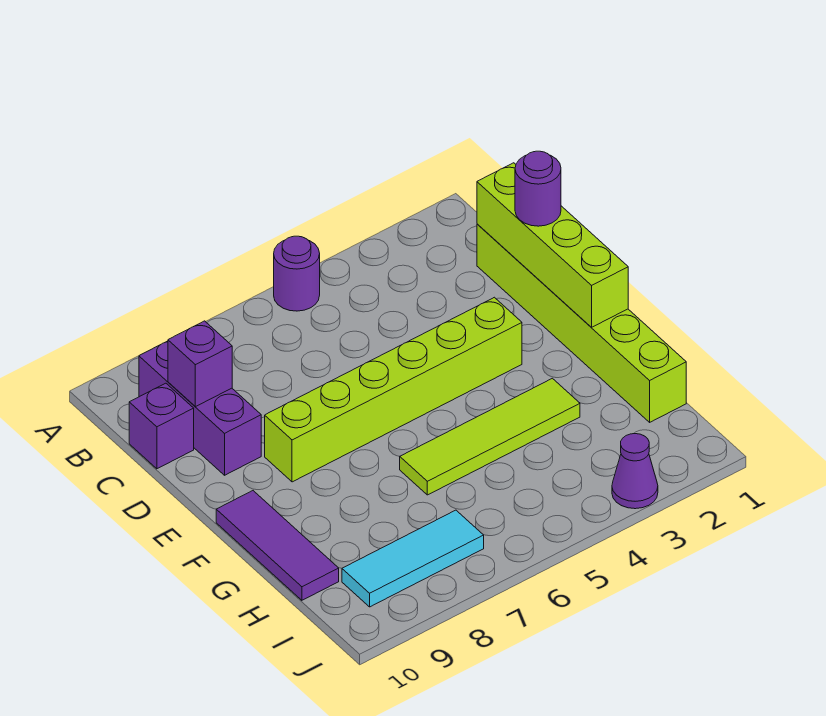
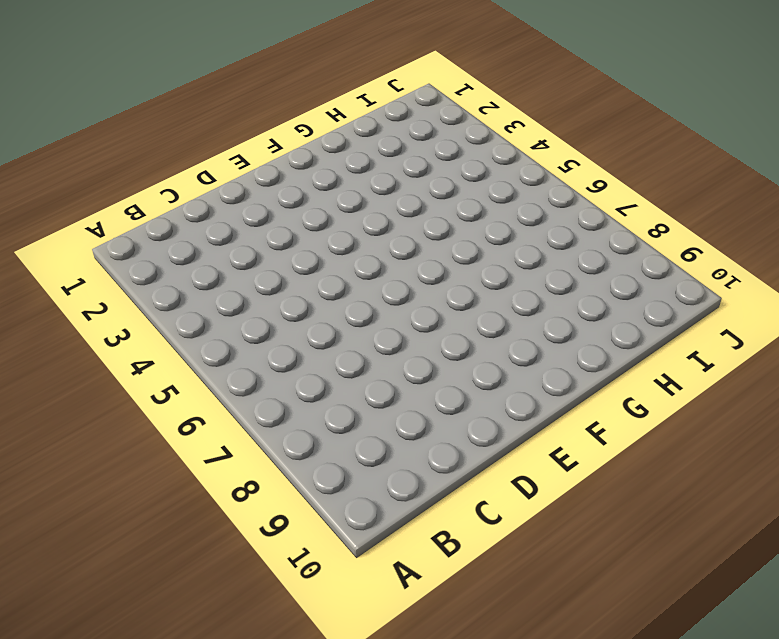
none -> purple 1x1 round brick [274,236,320,311]
none -> purple 1x3 brick [139,341,261,475]
none -> lime 1x6 brick [477,224,686,422]

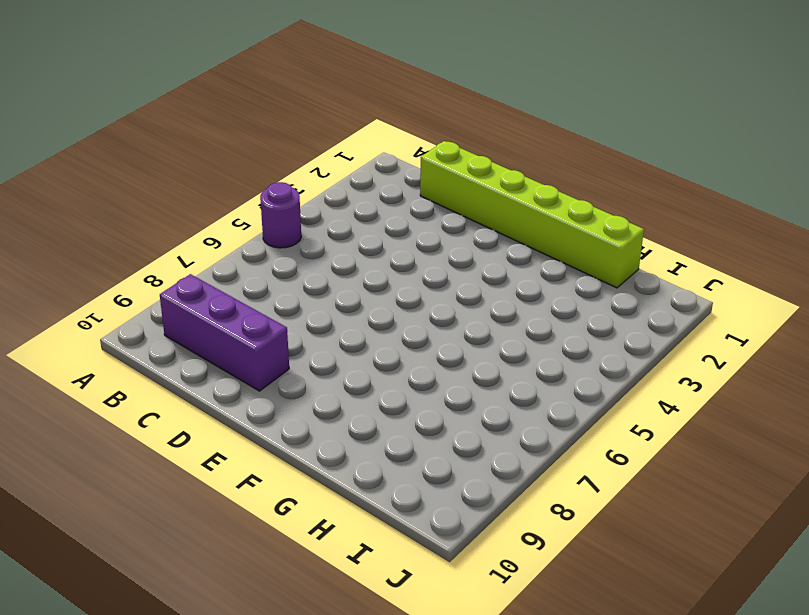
none -> purple 1x1 brick [129,383,194,469]
none -> lime 1x6 brick [265,297,522,482]
none -> purple 1x3 tile [216,491,339,600]

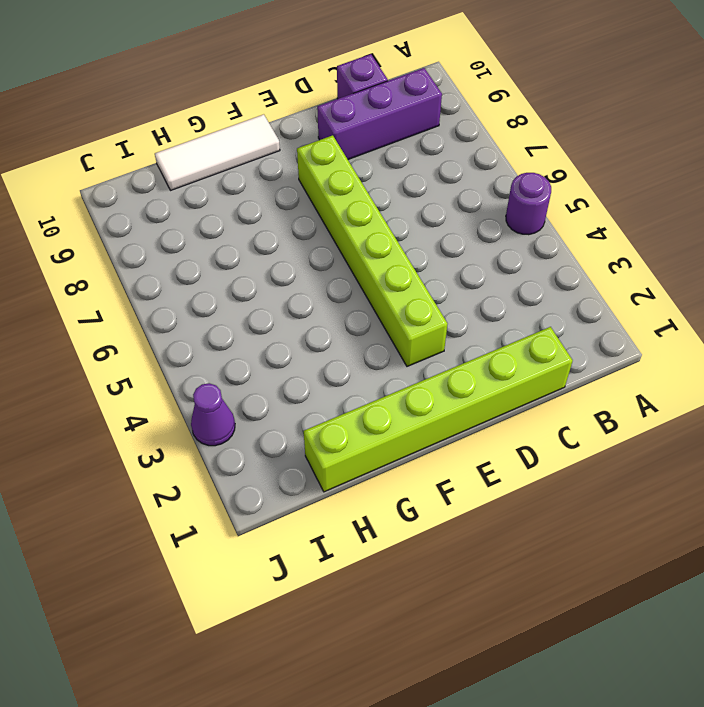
white 1x3 tile [155,114,280,190] -> purple 1x3 tile [216,491,339,600]
none -> lime 1x4 tile [400,378,580,495]
none -> cyan 1x3 tile [342,510,484,607]
none -> lime 1x4 brick [477,163,628,327]

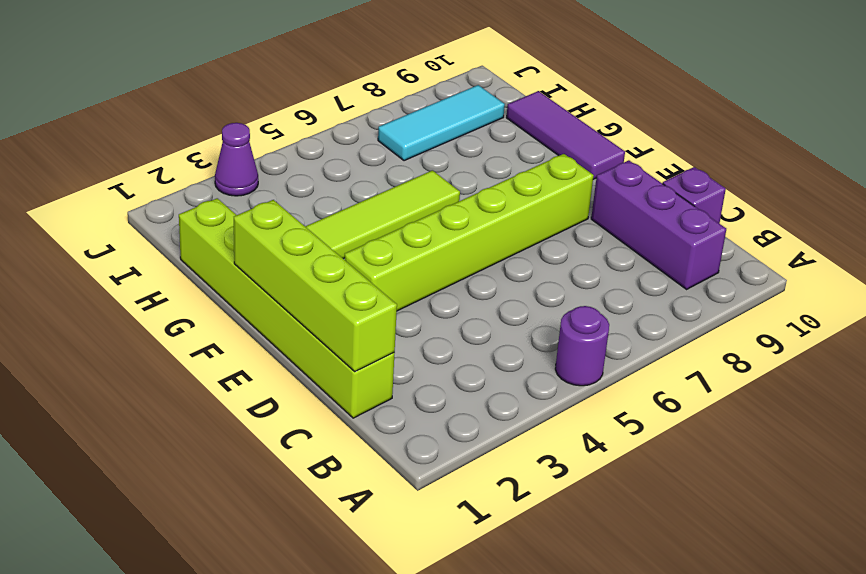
none -> purple 1x1 brick [168,321,232,407]
none -> purple 1x1 round brick [515,151,561,226]

